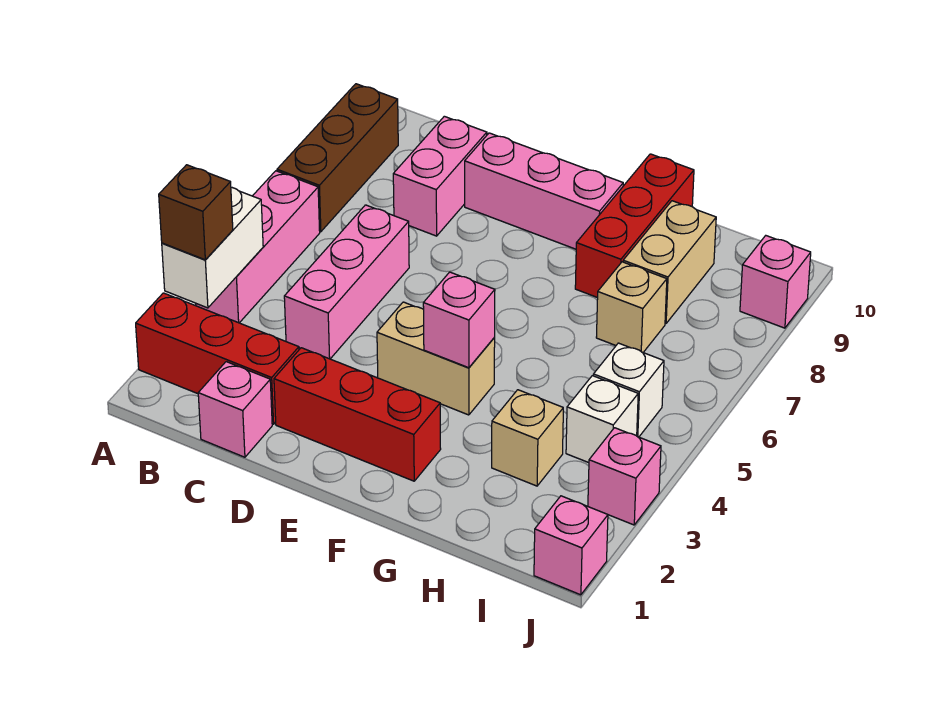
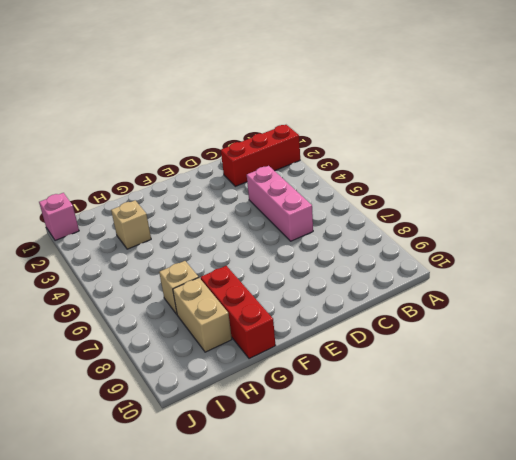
none -> pink 1x3 brick [196,171,320,323]
none -> brown 1x3 brick [277,84,398,232]
none -> pink 1x1 brick [198,362,272,457]

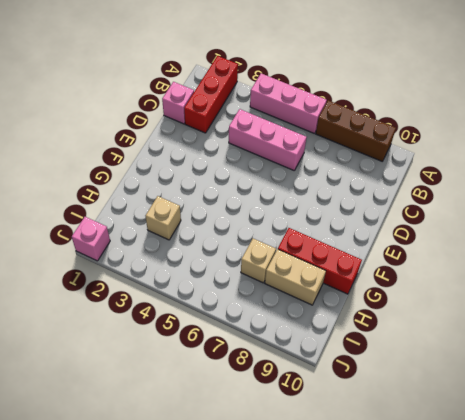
none -> pink 1x2 brick [393,116,487,236]
none -> red 1x3 brick [274,348,441,481]
none -> pink 1x3 brick [465,133,623,249]

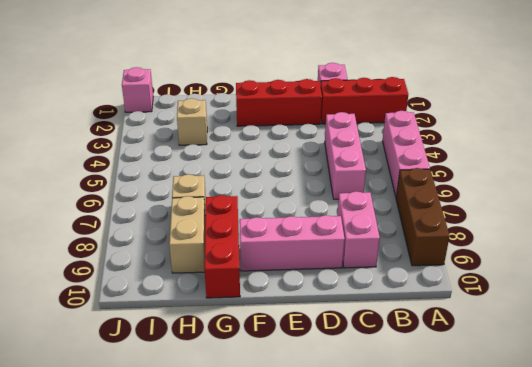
none -> tan 1x2 brick [377,302,495,415]
none -> white 1x1 brick [566,376,638,463]
none -> white 1x1 brick [593,343,664,437]

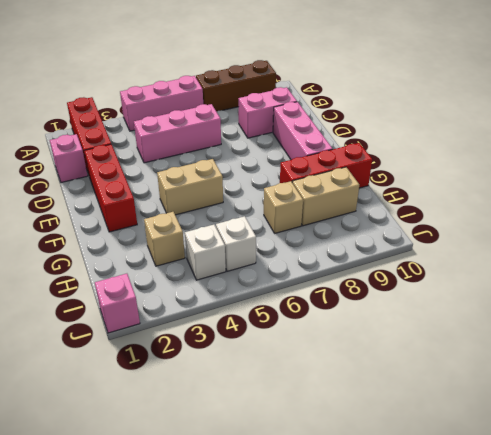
tan 1x2 brick [157,159,223,215] -> tan 1x2 brick turned to [377,302,495,415]
none -> pink 1x1 brick [588,428,661,525]
none -> pink 1x1 brick [740,236,811,328]
none -> white 1x2 brick [162,187,263,308]

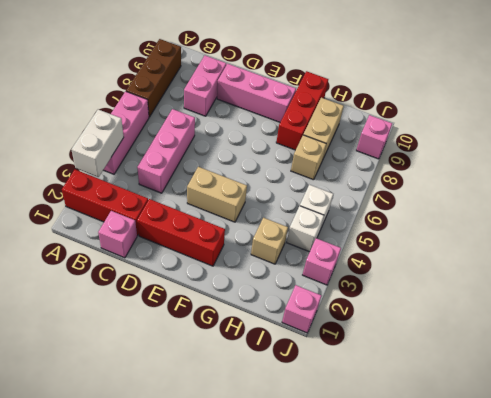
none -> pink 1x1 brick [423,272,495,368]
none -> brown 1x1 brick [159,165,233,260]

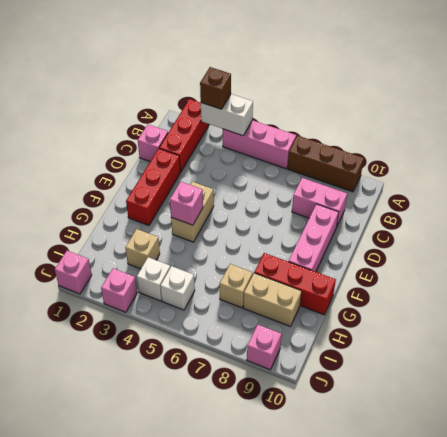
none -> pink 1x3 brick [284,205,409,359]

